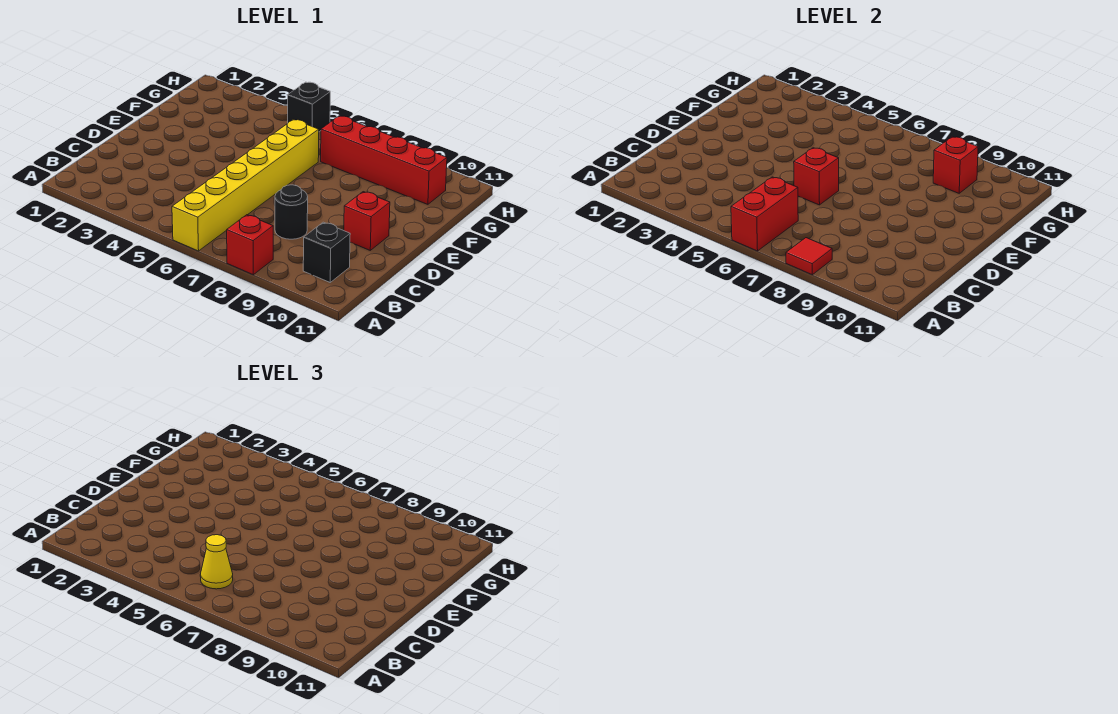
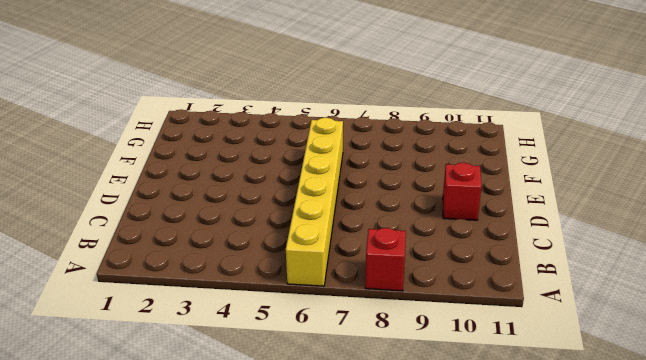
none -> black 1x1 brick [303,222,350,282]
none -> black 1x1 round brick [275,185,308,239]
none -> red 1x4 brick [321,116,447,204]

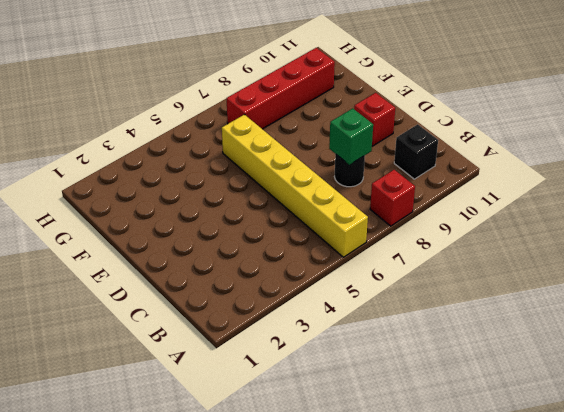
green 1x1 brick [329,108,373,165] -> none
none -> black 1x1 brick [288,82,330,132]
none -> red 1x2 brick [731,177,798,251]
none -> red 1x1 tile [786,238,832,275]

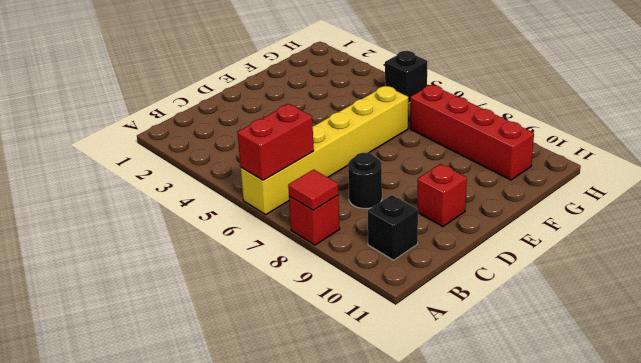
none -> red 1x1 brick [794,148,839,205]
none -> red 1x1 brick [933,137,978,193]
none -> yellow 1x1 cone [200,535,233,589]

